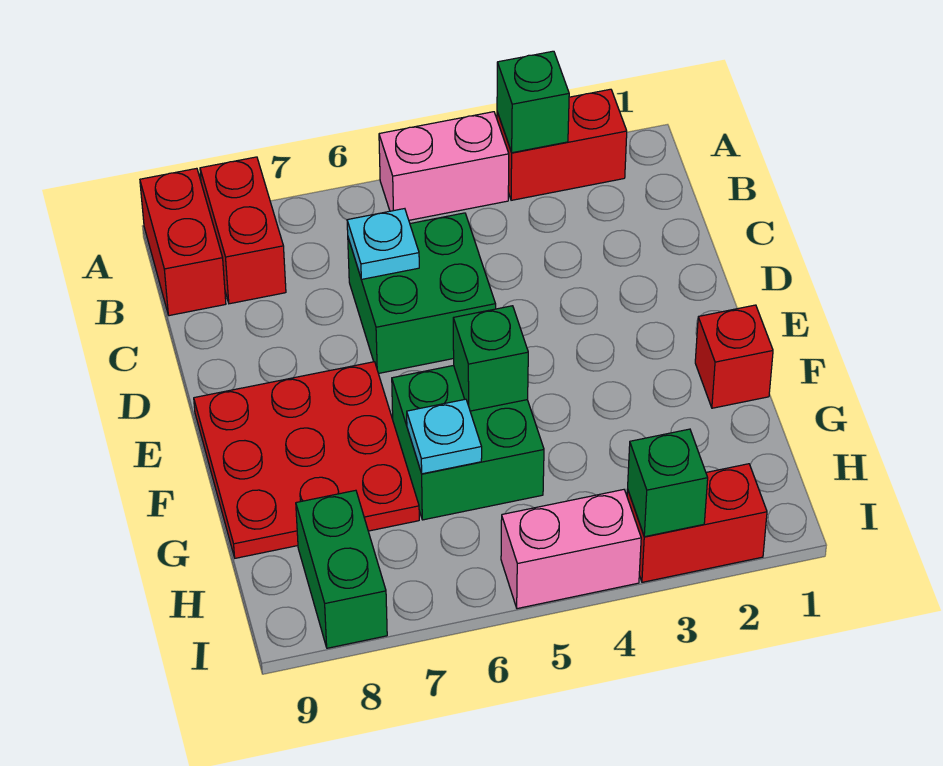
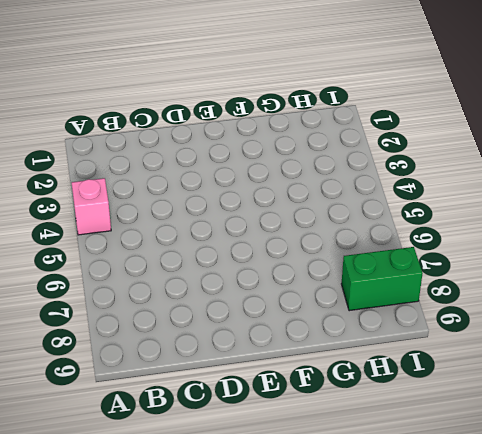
pink 1x1 brick [72,178,111,235] -> pink 1x2 brick [379,112,509,220]
none -> red 1x2 brick [497,89,627,200]
none -> red 1x2 brick [200,157,286,304]
none -> red 1x2 brick [140,168,226,316]

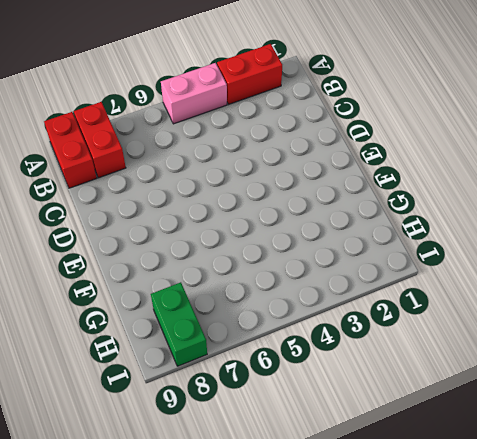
none -> green 2x2 brick [348,213,496,374]
none -> red 3x3 plate [194,362,419,558]
none -> red 1x1 brick [695,305,773,408]

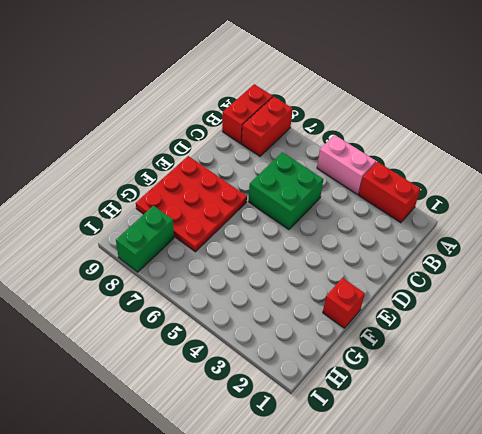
none -> green 2x2 brick [392,365,544,520]
none -> red 1x2 brick [627,464,767,582]
none -> pink 1x2 brick [501,490,641,609]

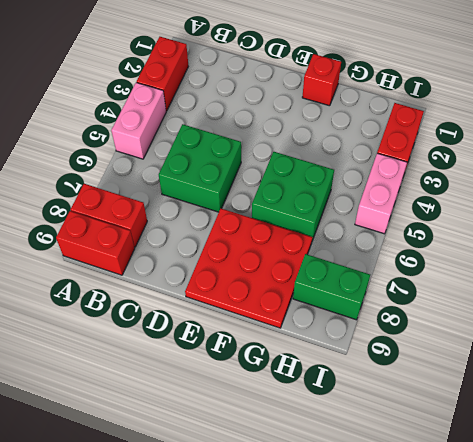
none -> green 1x1 brick [497,51,569,153]
none -> cyan 1x1 plate [347,209,419,279]
none -> green 1x1 brick [453,306,528,411]

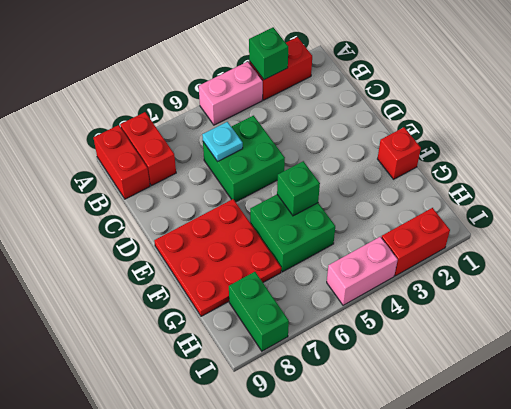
none -> cyan 1x1 plate [407,399,482,474]
none -> green 1x1 brick [628,429,708,537]

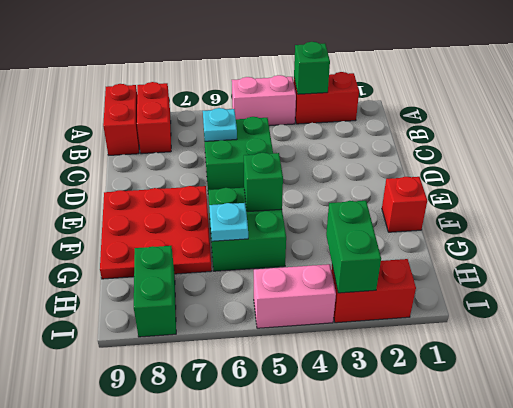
green 1x2 brick [326,201,381,293] -> green 1x1 brick [628,429,708,537]

